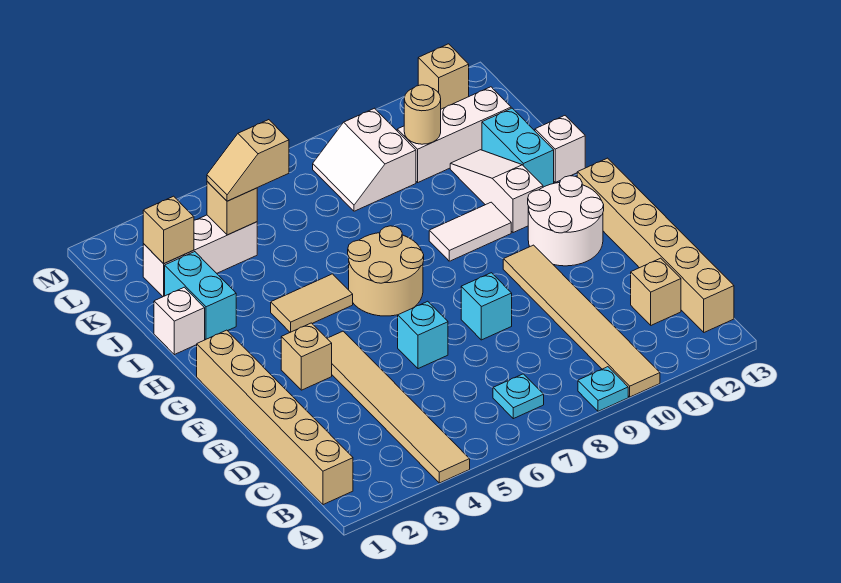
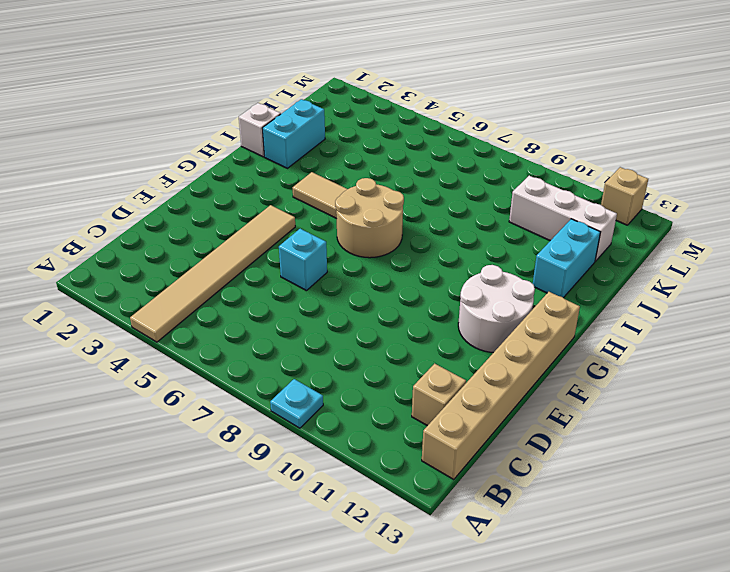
none -> tan 1x6 tile [503,245,660,397]
none -> tan 1x6 brick [197,330,353,505]
none -> cyan 1x1 plate [493,374,544,419]

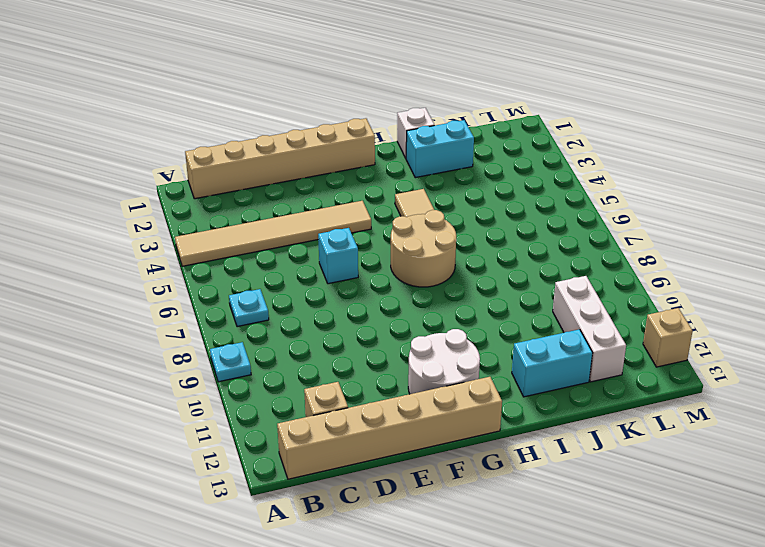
none -> tan 1x6 tile [503,245,660,397]
none -> cyan 1x1 brick [461,273,512,340]
none -> tan 1x1 brick [281,323,332,390]

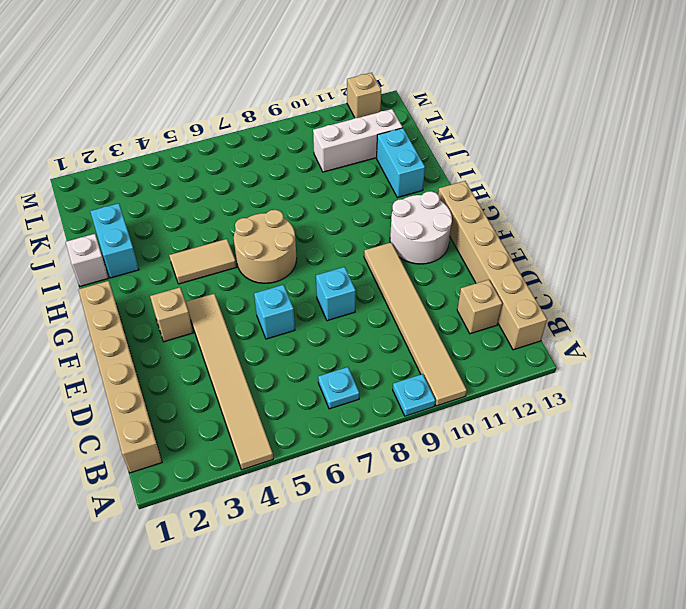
none -> white 1x2 tile [429,202,511,261]
none -> white 1x3 slope [450,150,543,233]
none -> white 1x1 brick [535,116,585,182]

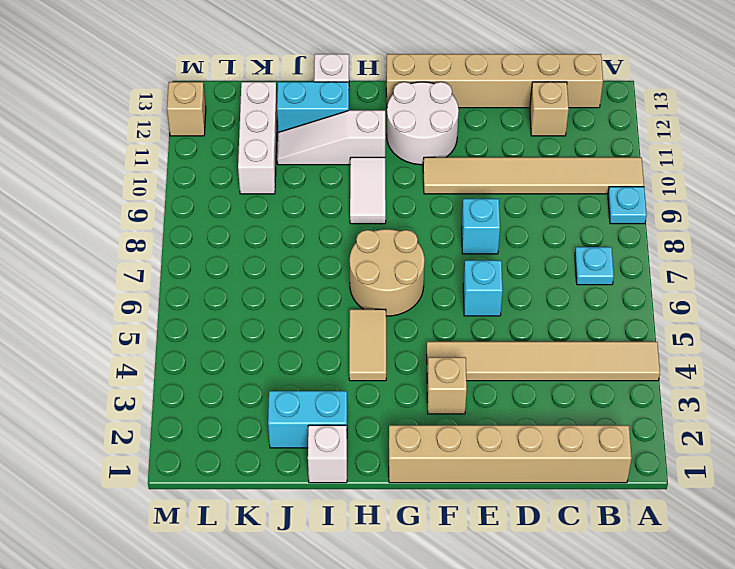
none -> white 1x3 brick [143,215,257,297]
none -> white 2x2 slope [313,108,416,211]
none -> tan 1x1 brick [143,196,194,264]

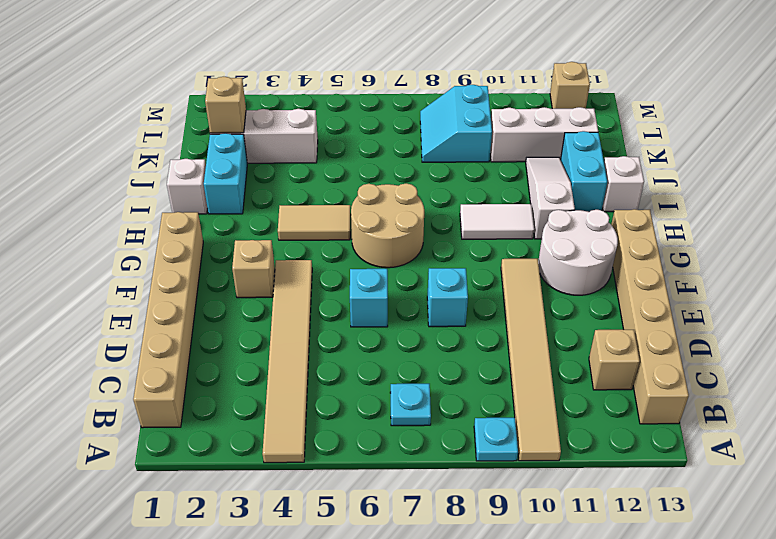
cyan 2x2 slope [420,85,492,162] -> white 2x2 slope [313,108,416,211]
none -> tan 1x1 brick [207,181,257,235]
none -> tan 1x1 round brick [404,85,441,144]
none -> tan 1x2 slope [207,120,289,201]

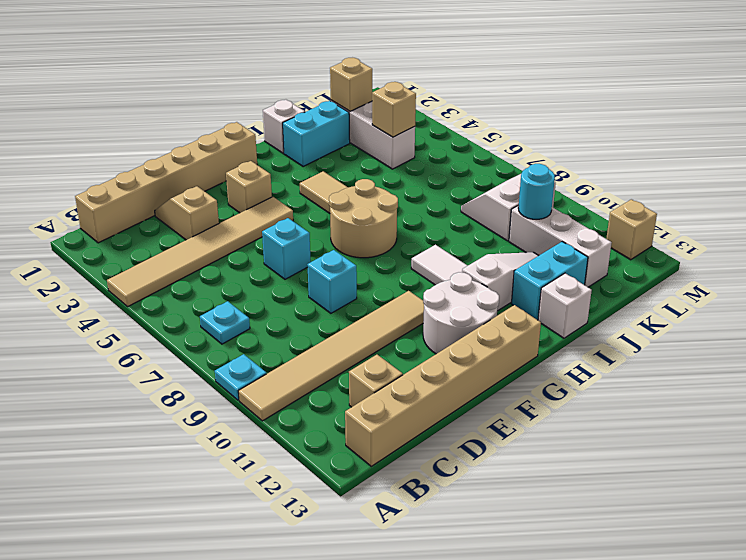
tan 1x2 slope [155,186,219,240] -> tan 1x2 slope moved to [207,120,289,201]
cyan 1x1 round brick [518,164,555,219] -> tan 1x1 round brick [404,85,441,144]

